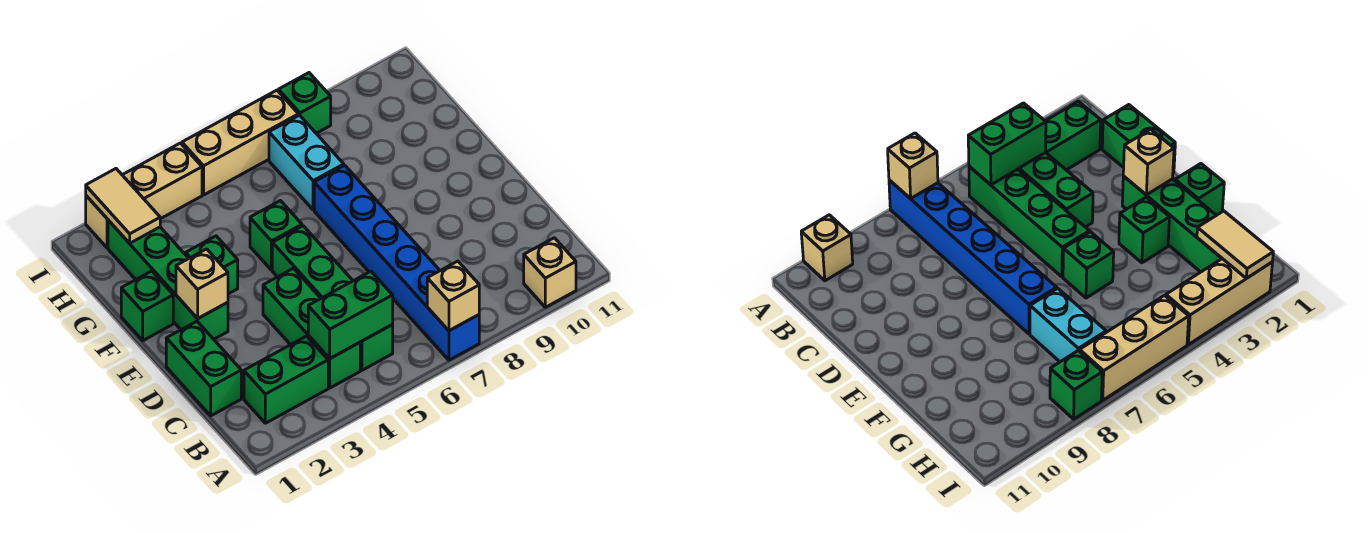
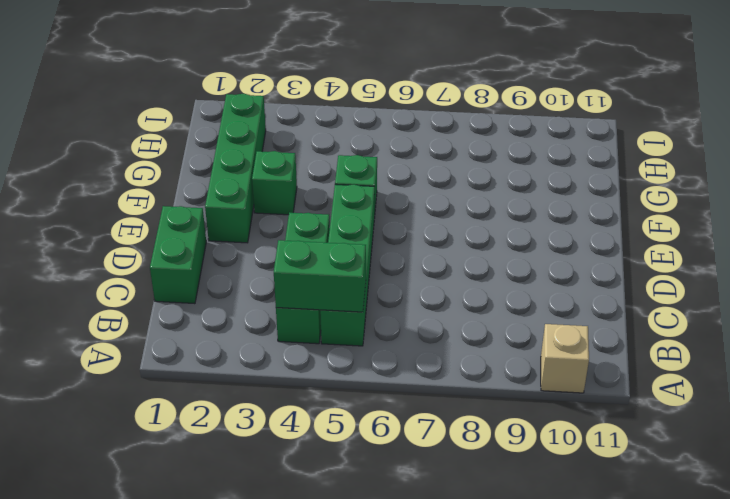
none -> blue 1x6 brick [314,165,479,360]
none -> green 1x2 brick [244,336,328,423]
none -> green 1x1 brick [121,271,173,341]

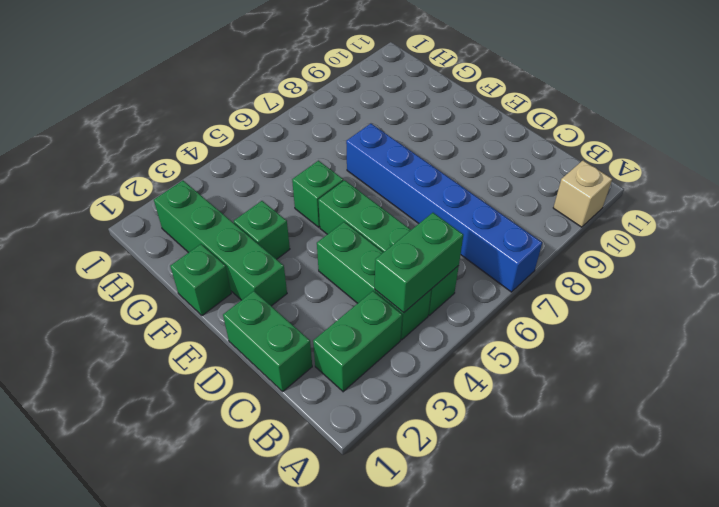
none -> cyan 1x2 brick [269,115,344,210]
none -> tan 1x3 brick [86,143,202,248]
none -> tan 1x3 brick [182,90,298,195]

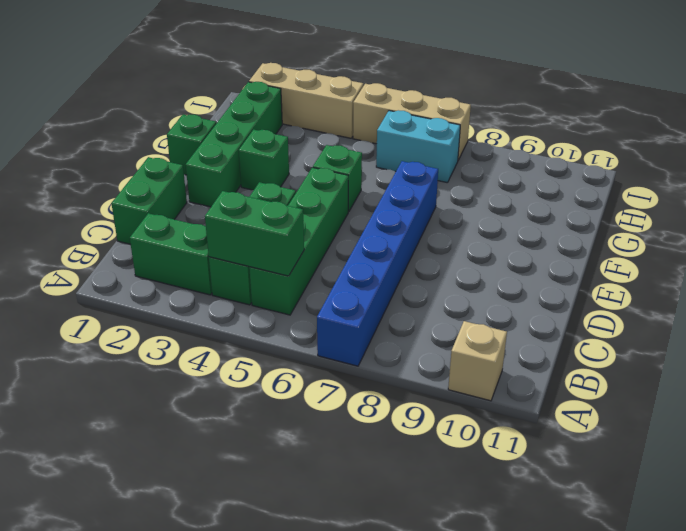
cyan 1x2 brick [376,110,460,183] -> cyan 1x2 brick turned to [269,115,344,210]
none -> green 1x1 brick [279,73,331,133]
none -> tan 1x1 brick [427,261,479,331]
none -> tan 1x1 brick [176,249,228,319]

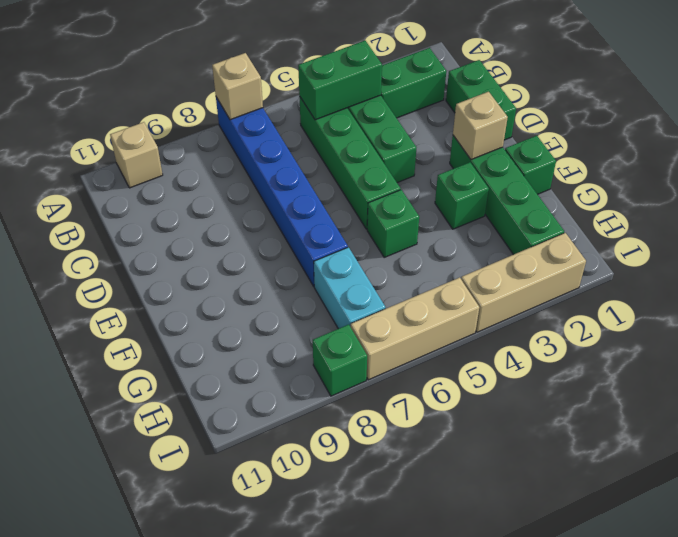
none -> tan 1x2 tile [86,169,160,243]

